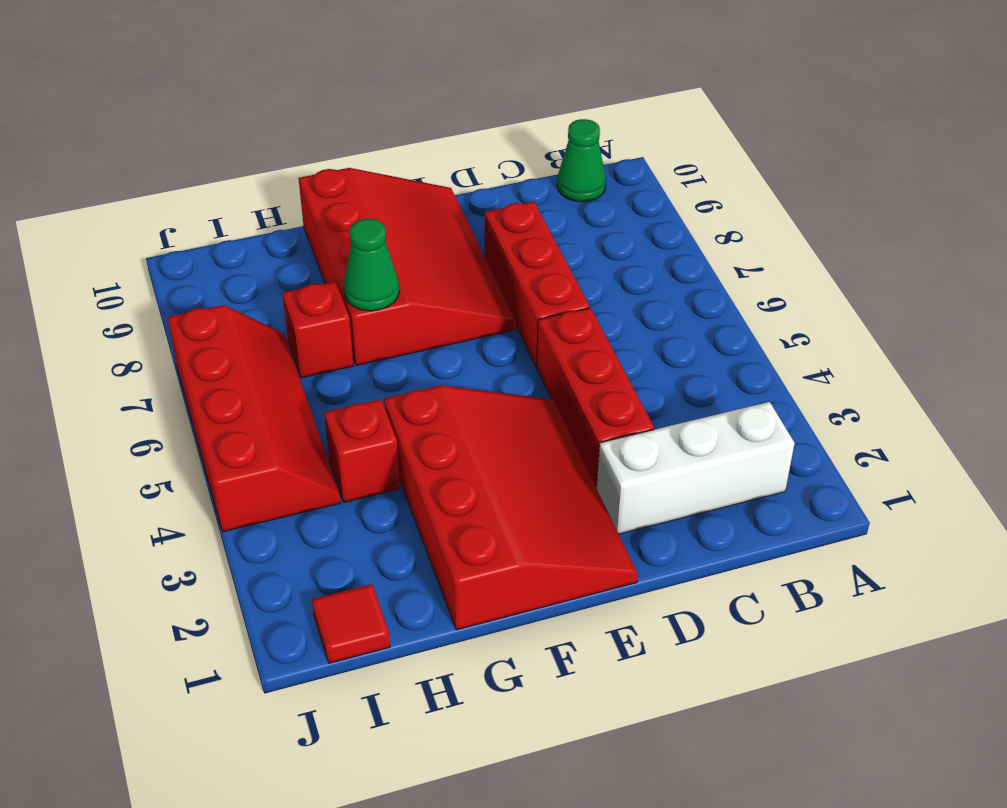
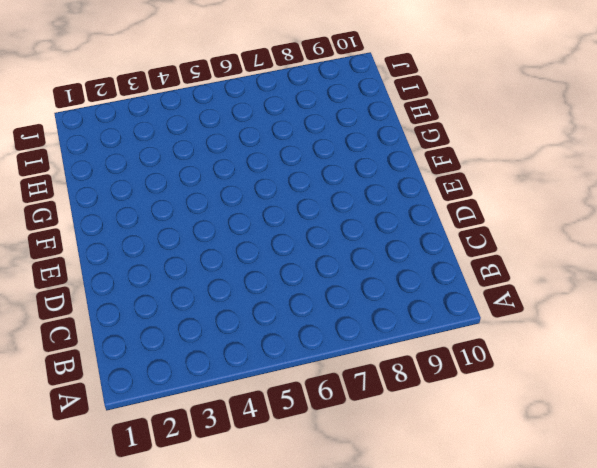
none -> white 1x3 brick [597,402,795,534]
none -> green 1x1 cone [557,119,606,202]

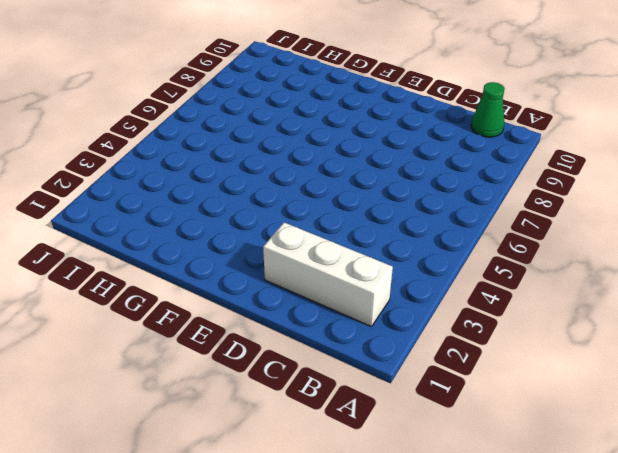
none -> red 1x3 brick [537,308,654,488]
none -> red 1x3 brick [485,202,590,367]

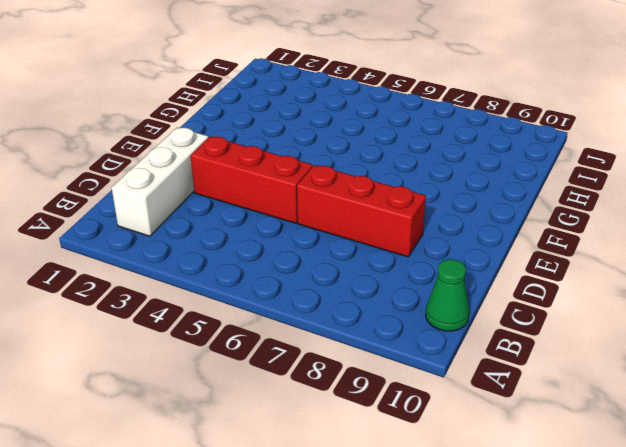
none -> red 3x4 slope [384,385,638,630]
none -> red 3x4 slope [299,168,516,366]

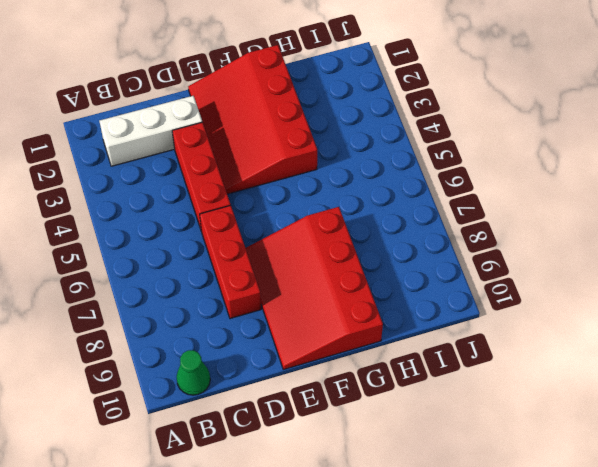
none -> red 1x1 brick [324,399,400,502]
none -> red 1x1 brick [282,281,353,378]

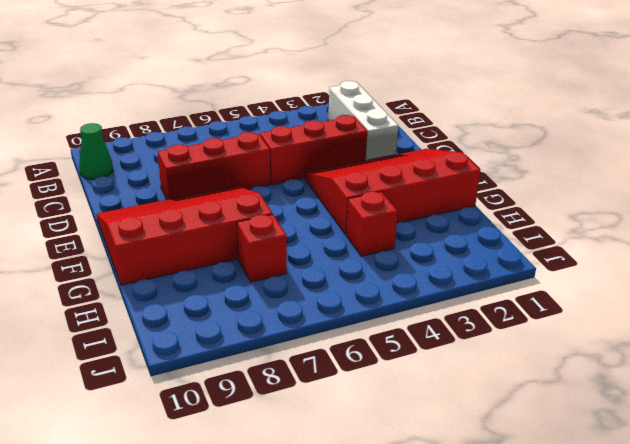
none -> red 1x1 tile [312,584,390,663]
none -> red 2x4 slope [168,305,341,532]

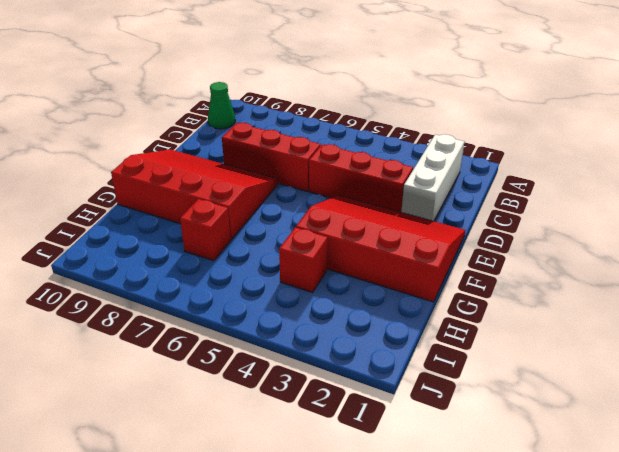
none -> red 1x1 tile [312,584,390,663]
none -> red 2x4 slope [168,305,341,532]

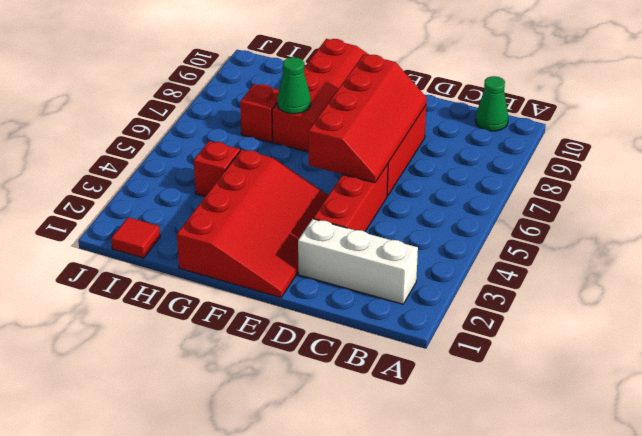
red 2x4 slope [308,55,427,183] -> red 2x4 slope moved to [168,305,341,532]

